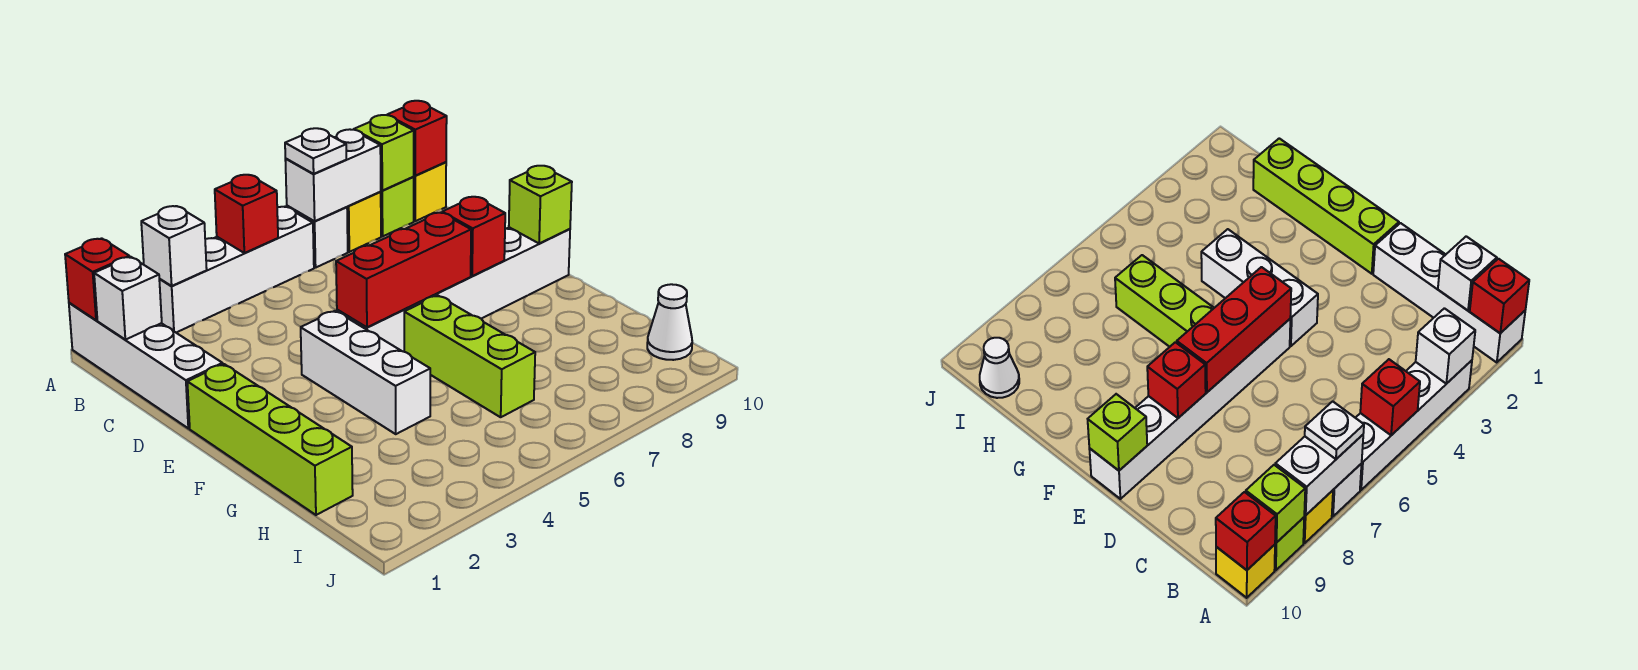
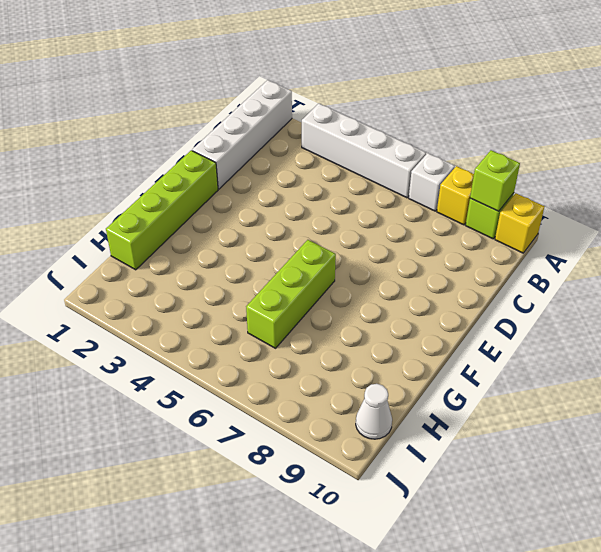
none -> white 1x3 brick [301,311,430,434]
none -> white 1x6 brick [337,227,570,352]
none -> red 1x1 brick [65,238,129,320]

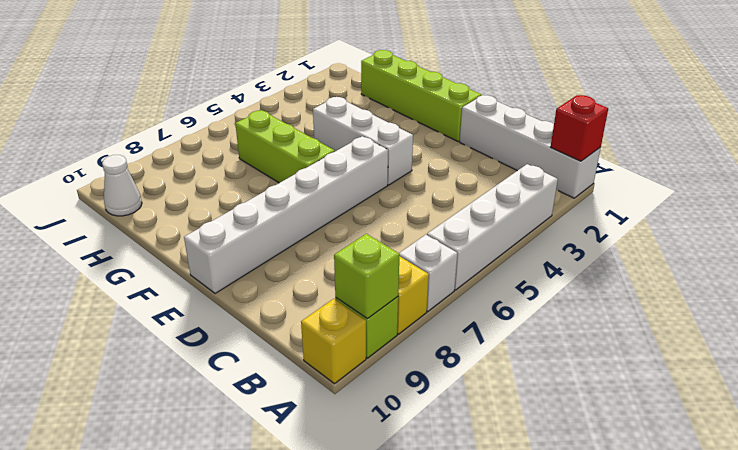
none -> white 1x1 brick [141,206,207,286]
none -> red 1x1 brick [215,175,278,253]
none -> white 1x2 brick [285,129,381,221]

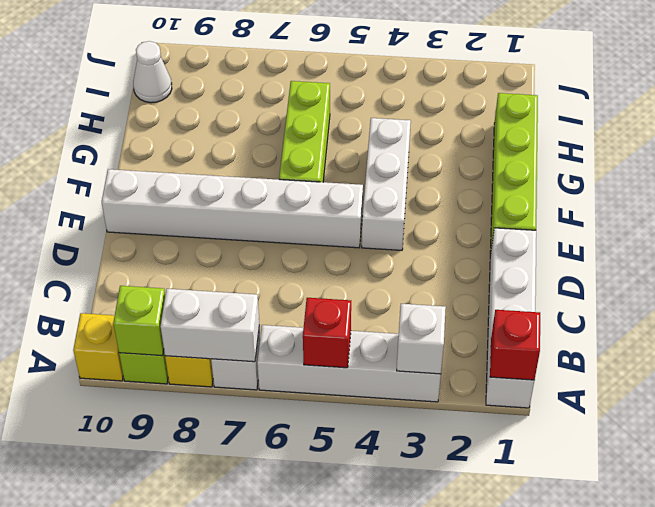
none -> red 1x1 brick [387,101,447,176]
none -> white 1x1 brick [94,257,162,340]
none -> red 1x3 brick [336,213,471,327]

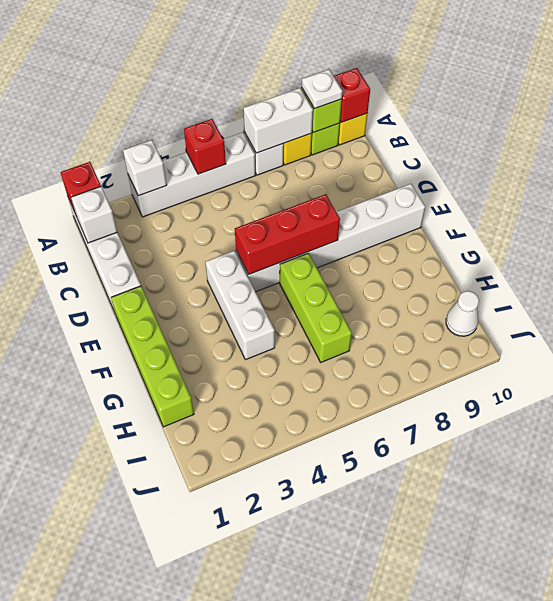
white 1x1 plate [302,69,342,109] -> white 1x1 plate moved to [285,128,346,174]
none -> red 1x1 brick [442,197,505,276]
none -> lime 1x1 brick [509,166,572,243]

